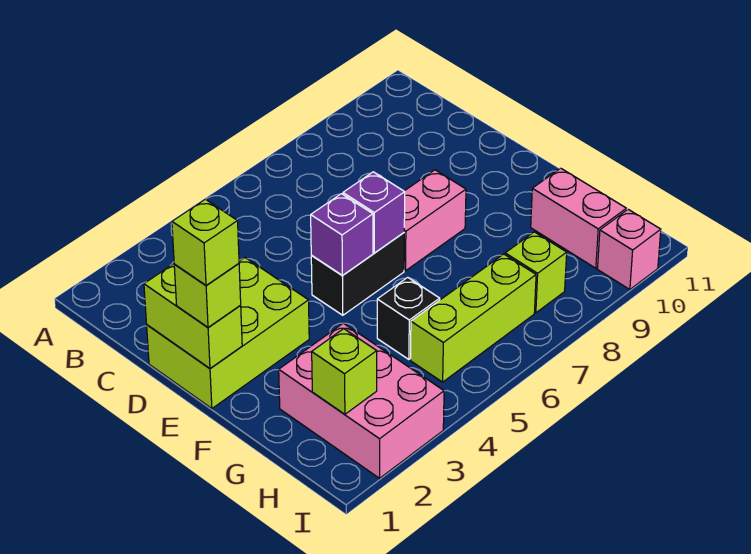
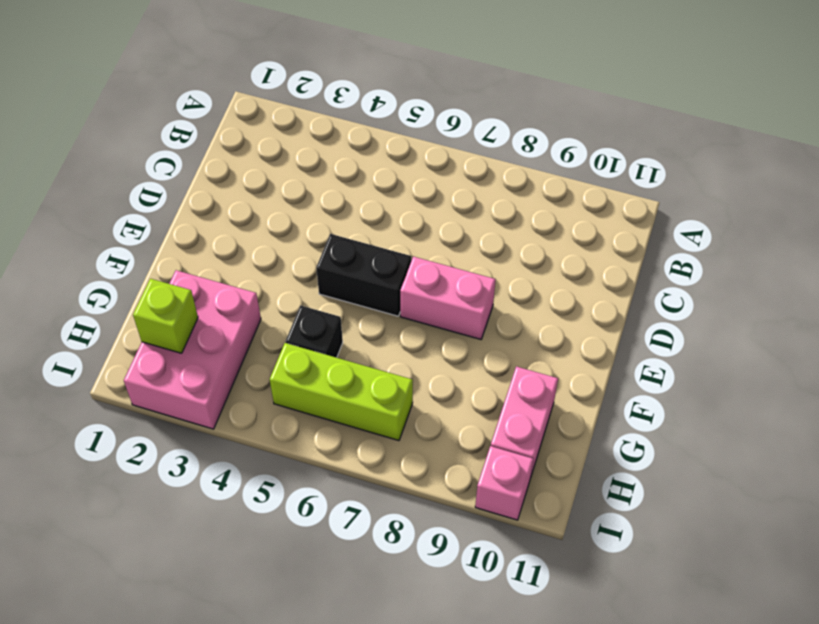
none -> lime 2x3 brick [147,258,309,409]
none -> lime 1x1 brick [505,232,567,313]
none -> lime 1x2 brick [144,264,242,368]

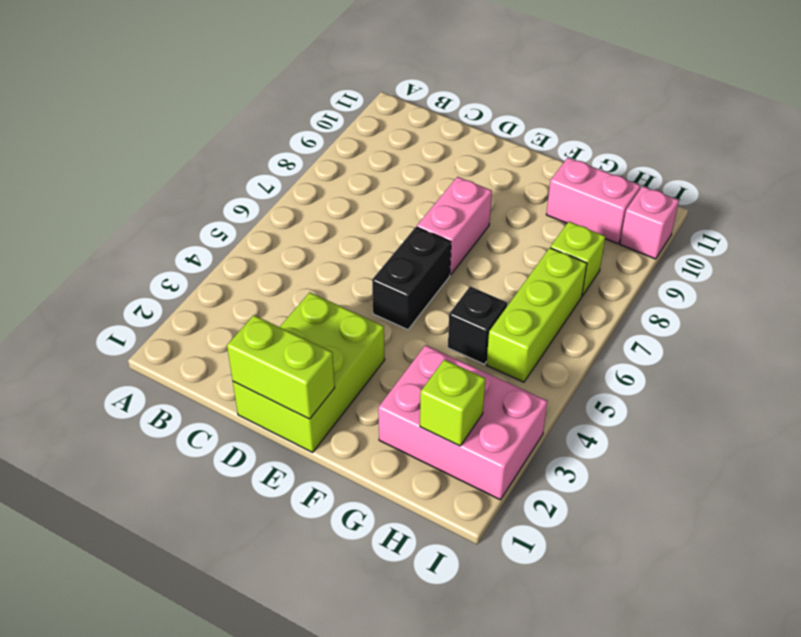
none -> purple 1x1 brick [311,194,373,276]
none -> purple 1x1 brick [343,172,405,253]
none -> lime 1x1 brick [174,264,241,327]

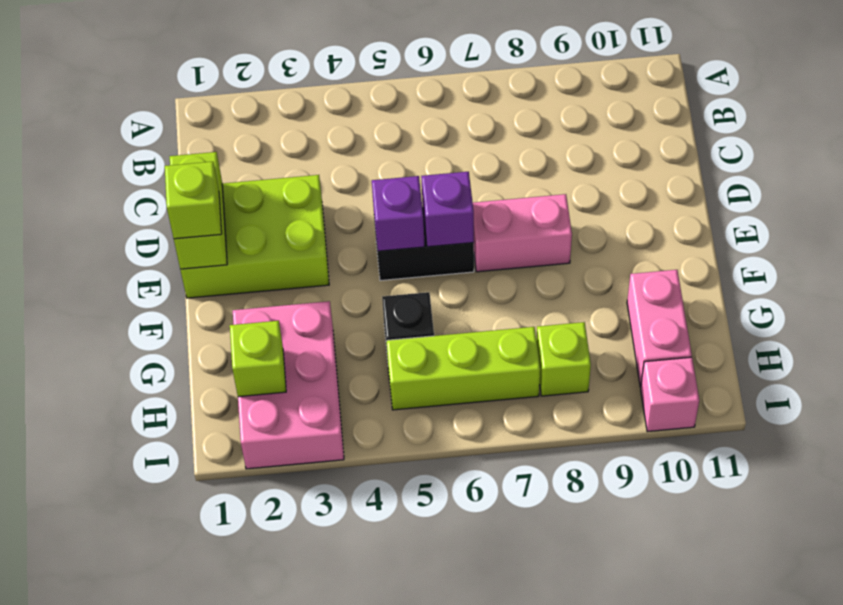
none -> lime 1x1 brick [172,199,239,285]

